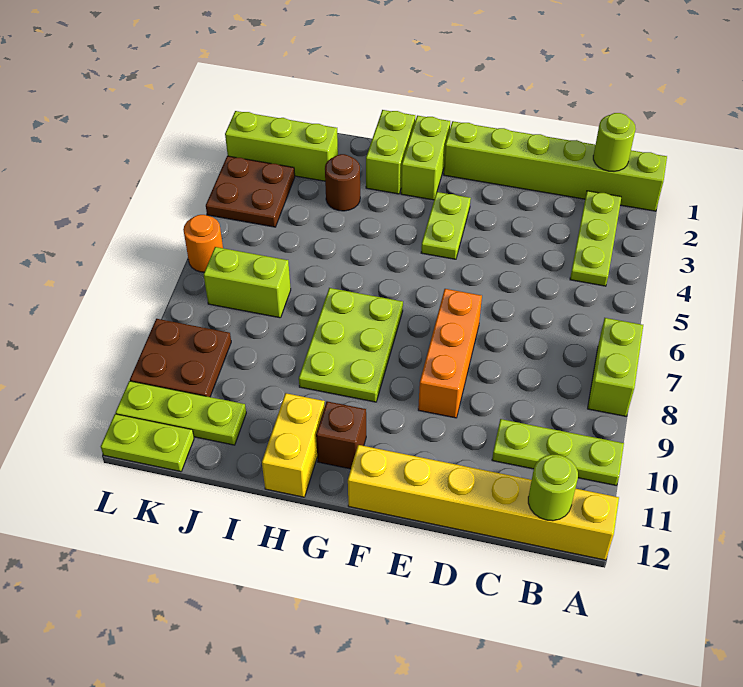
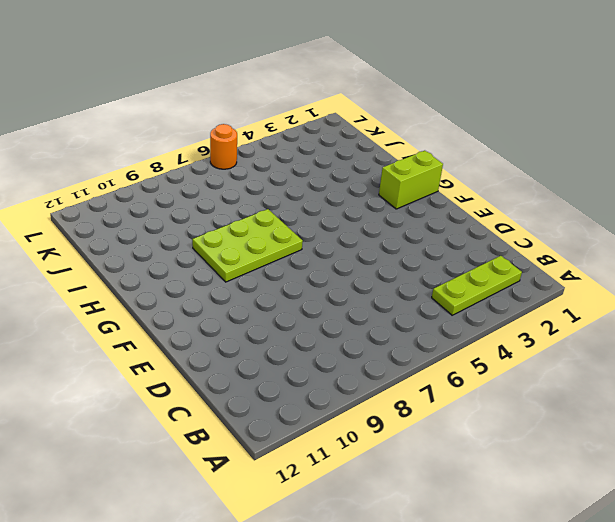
none -> lime 1x6 brick [444,121,667,211]
none -> lime 1x2 brick [588,318,643,416]
none -> lime 1x3 plate [492,419,624,485]

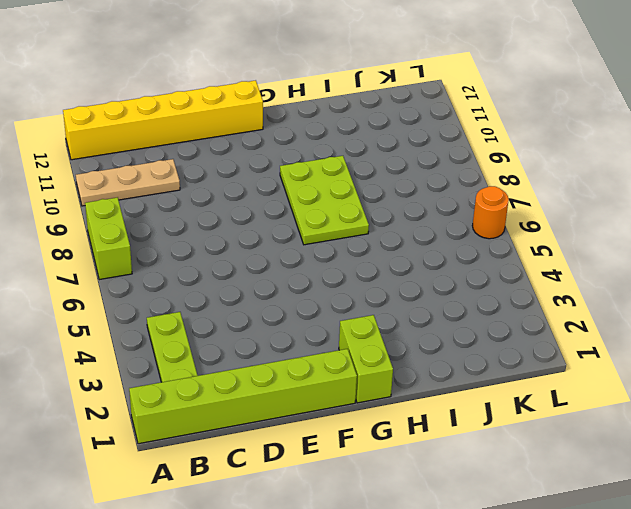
tan 1x3 plate [76,159,180,206] -> lime 1x3 plate [492,419,624,485]
none -> orange 1x3 brick [418,289,482,418]
none -> lime 1x2 plate [421,192,471,259]
none -> brown 1x1 brick [316,401,366,469]

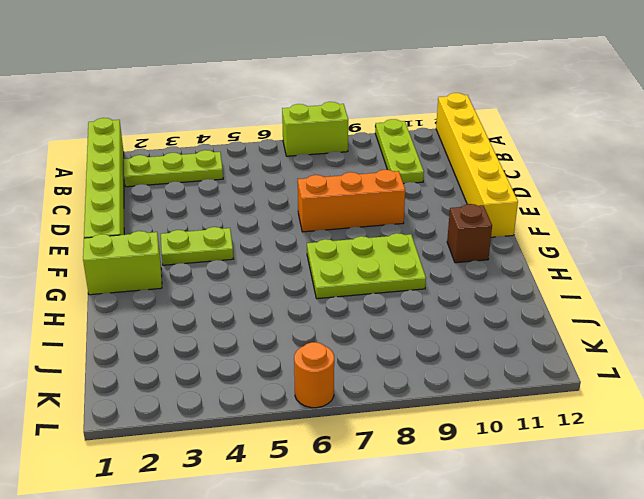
none -> lime 1x2 brick [366,110,415,194]
none -> yellow 1x2 brick [262,393,325,497]
none -> brown 1x1 round brick [325,154,360,211]

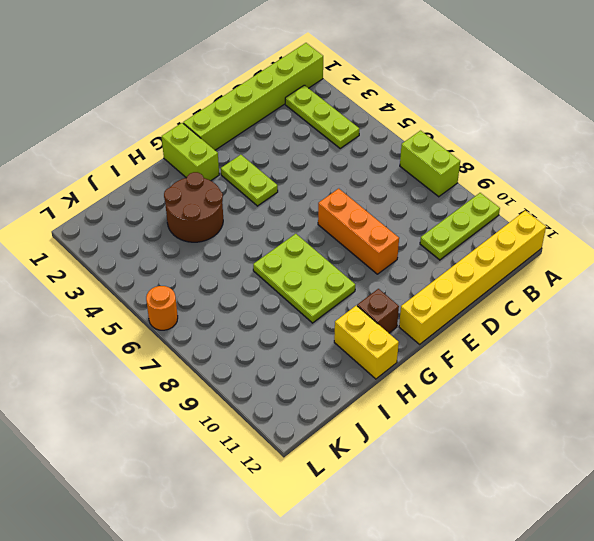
brown 2x2 round brick [164,172,223,242] -> brown 1x1 round brick [325,154,360,211]
none -> lime 1x2 brick [366,110,415,194]
none -> lime 1x3 brick [225,111,338,181]
none -> lime 1x2 brick [204,247,291,318]

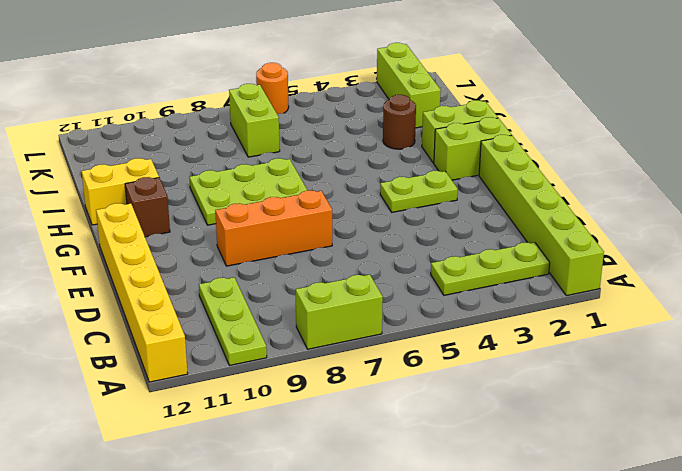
none -> lime 1x3 plate [116,381,246,445]
none -> brown 2x2 plate [206,156,295,227]
none -> brown 2x2 plate [130,319,231,397]

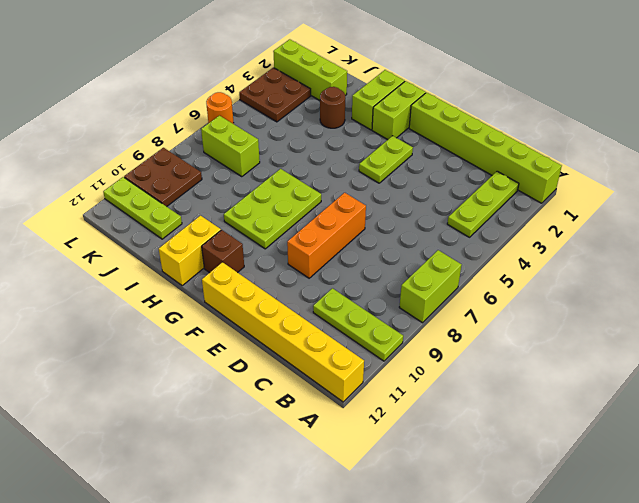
none -> lime 1x2 plate [101,414,194,472]
none -> lime 1x1 round brick [593,113,636,171]
none -> lime 1x1 round brick [528,454,578,521]

